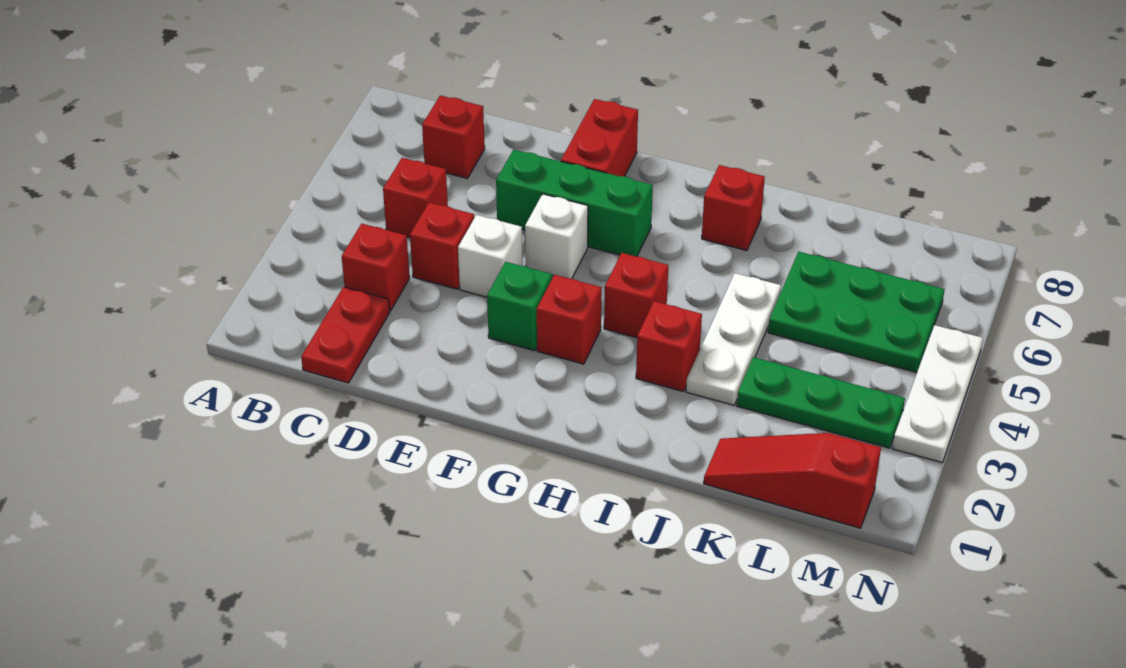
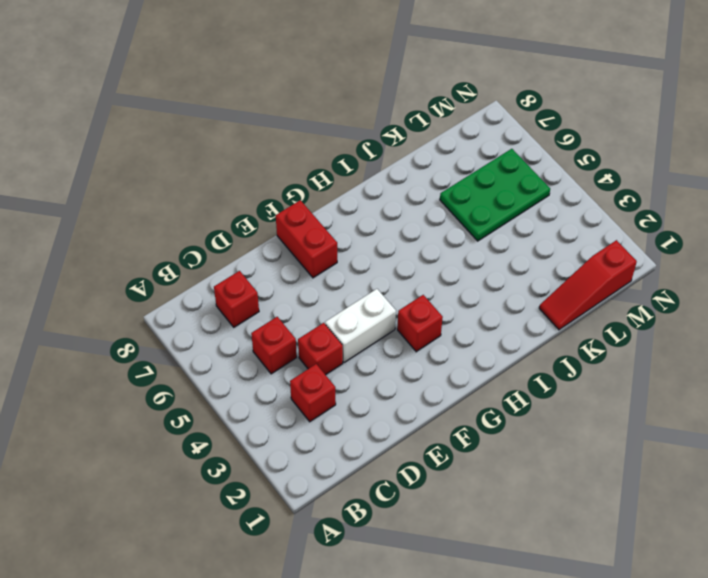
white 1x2 brick [325,289,396,363] -> white 1x1 brick [458,215,523,297]
none -> red 1x2 plate [301,287,390,383]
none -> green 1x3 brick [496,150,653,257]
none -> green 1x1 brick [487,262,552,351]

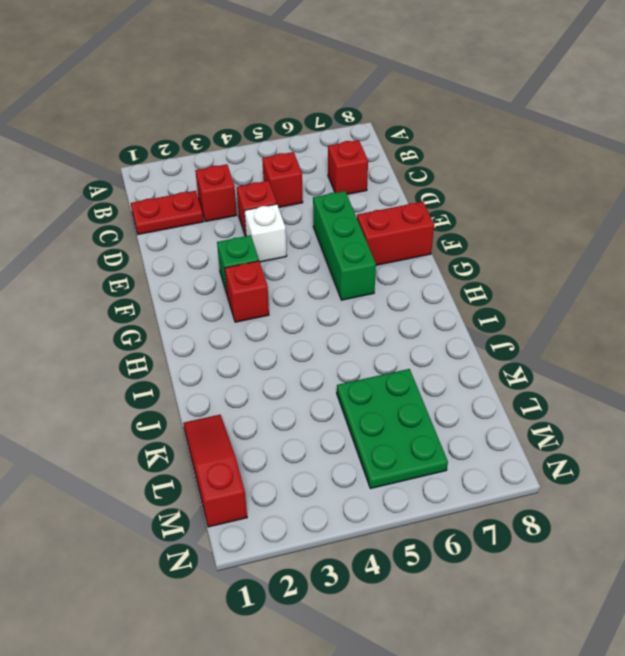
none -> white 1x1 brick [525,194,588,279]
none -> red 1x1 brick [604,253,668,338]
none -> red 1x1 brick [636,301,702,392]

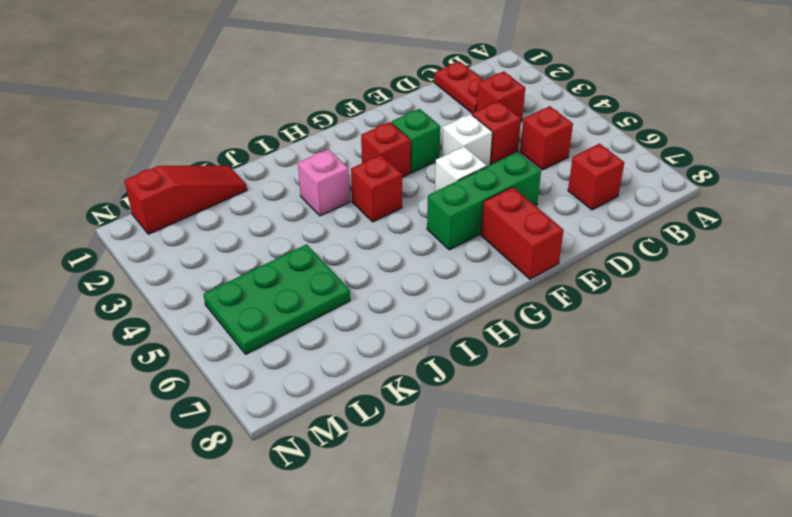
pink 1x1 brick [298,149,350,216] -> red 1x1 brick [636,301,702,392]
none -> red 1x1 brick [702,165,765,251]
none -> white 1x3 plate [686,273,781,405]
none -> green 1x3 plate [737,357,905,448]

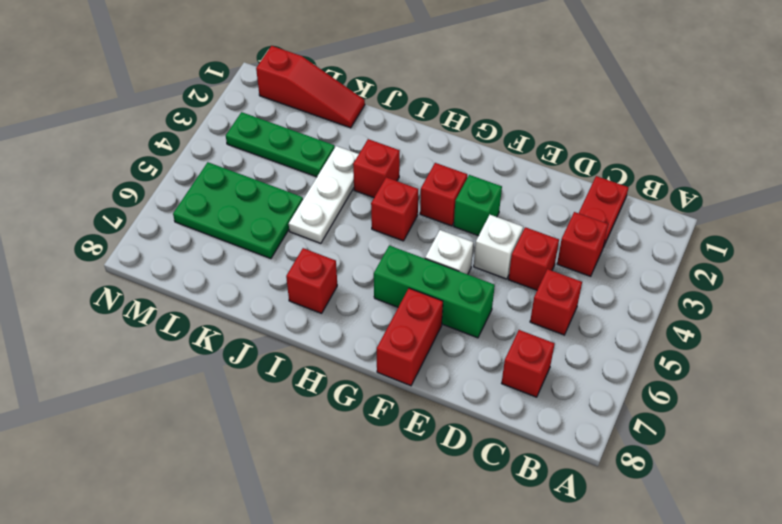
none -> white 1x3 plate [892,325,983,463]

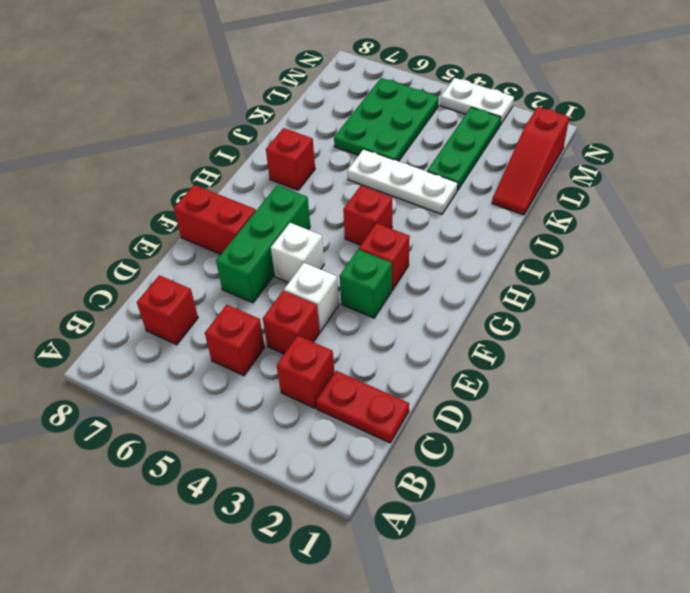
white 1x2 plate [440,78,514,125] -> white 1x3 plate [892,325,983,463]
none -> red 1x1 brick [636,301,702,392]

